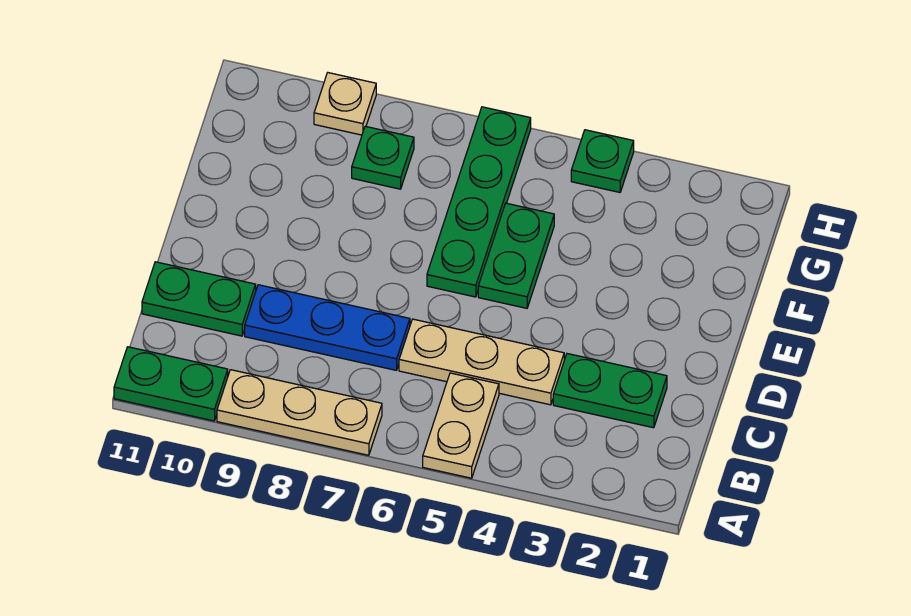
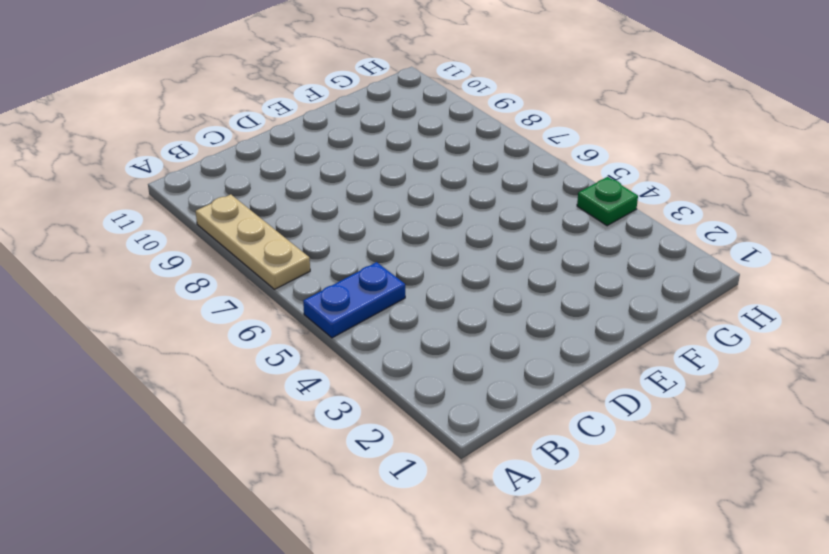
blue 1x2 plate [303,262,405,338] -> tan 1x2 plate [423,373,499,478]
none -> green 1x2 plate [114,347,228,421]
none -> green 1x2 plate [553,354,667,428]
none -> tan 1x3 plate [399,319,564,405]

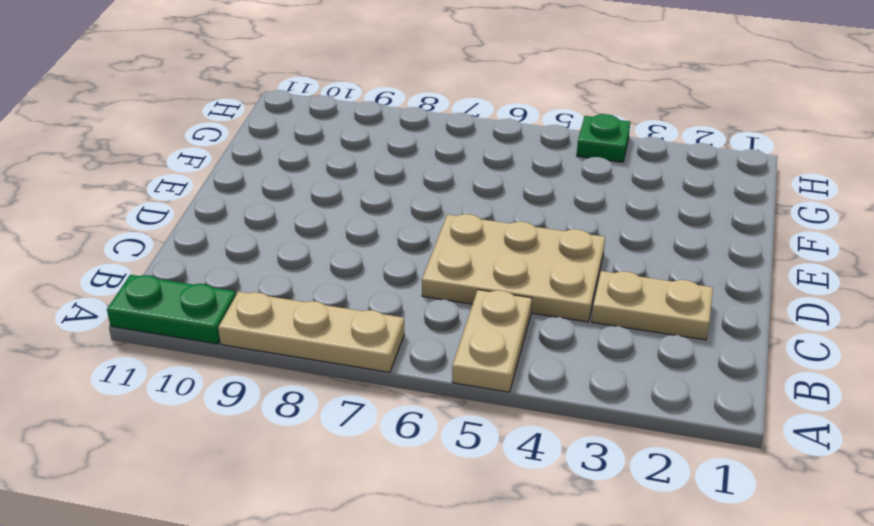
tan 1x2 plate [592,271,713,340] -> green 1x2 plate [553,354,667,428]
tan 2x3 plate [422,214,605,322] -> tan 1x3 plate [399,319,564,405]
none -> blue 1x3 plate [245,285,410,370]
none -> green 1x2 plate [142,262,256,336]
none -> green 1x2 plate [478,203,554,308]

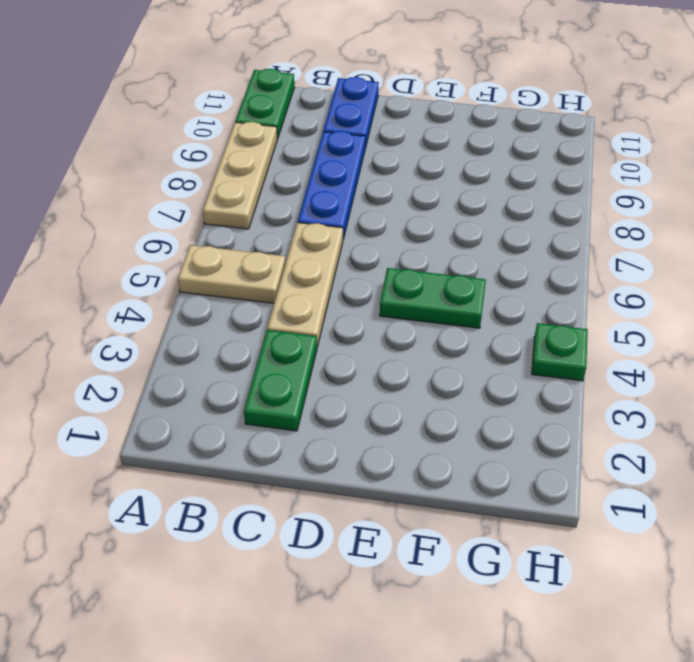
blue 1x2 plate [323,77,379,148] -> green 1x2 plate [142,262,256,336]
none -> green 1x4 plate [427,107,531,297]
none -> green 1x1 plate [352,126,414,189]
none -> tan 1x1 plate [314,73,376,135]

